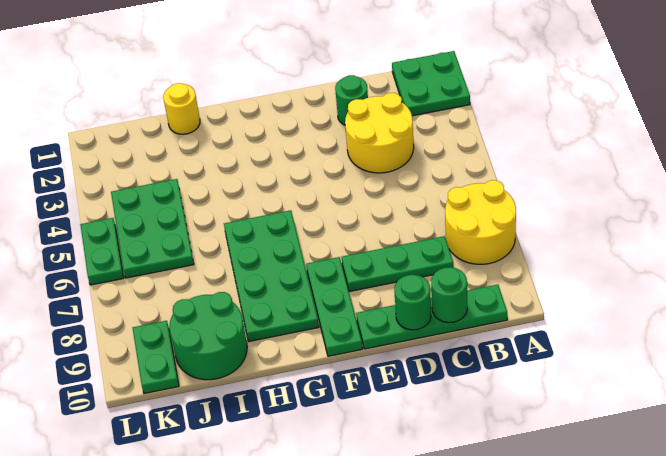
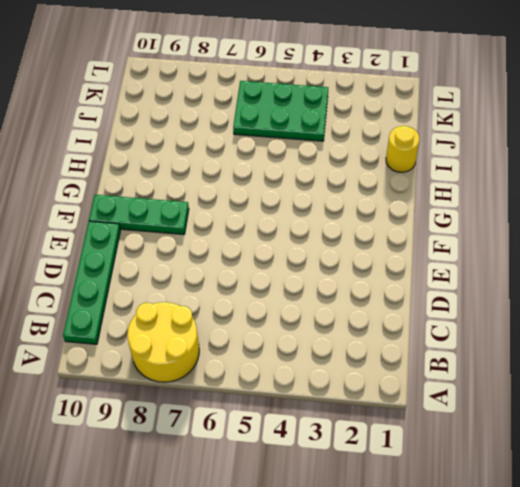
none -> green 2x2 plate [392,51,470,116]
none -> yellow 2x2 round brick [345,93,414,173]
none -> green 1x3 plate [342,236,453,291]

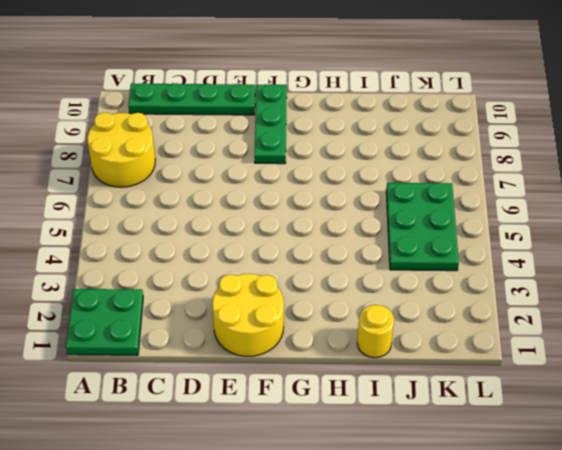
yellow 2x2 round brick [212,274,284,356] -> yellow 2x2 round brick moved to [345,93,414,173]
none -> green 1x3 plate [342,236,453,291]
none -> green 1x1 round brick [335,75,368,125]
none -> green 2x4 plate [224,210,319,341]

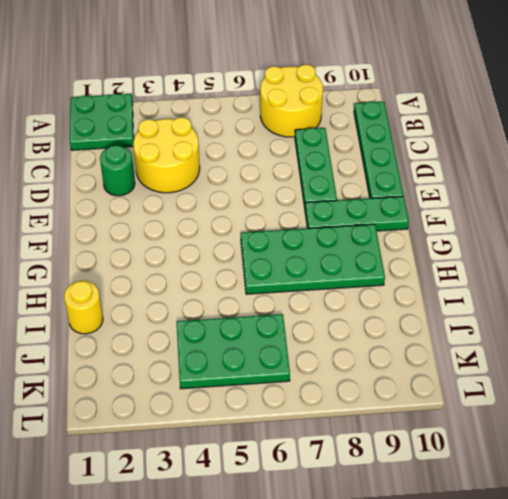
none -> green 2x2 round brick [169,292,247,380]
none -> green 1x2 plate [133,321,179,394]
none -> green 1x2 plate [80,218,124,285]

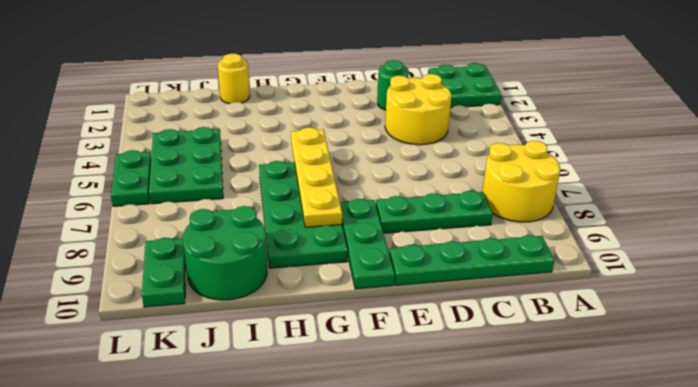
yellow 1x4 plate [291,128,342,227] -> none
none -> green 1x1 round brick [431,267,467,323]
none -> green 1x1 round brick [394,275,431,330]

